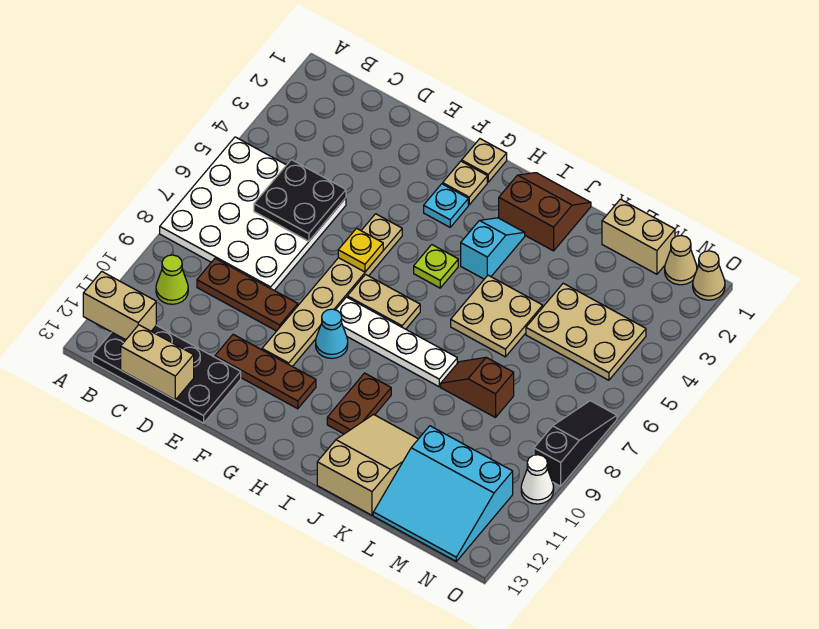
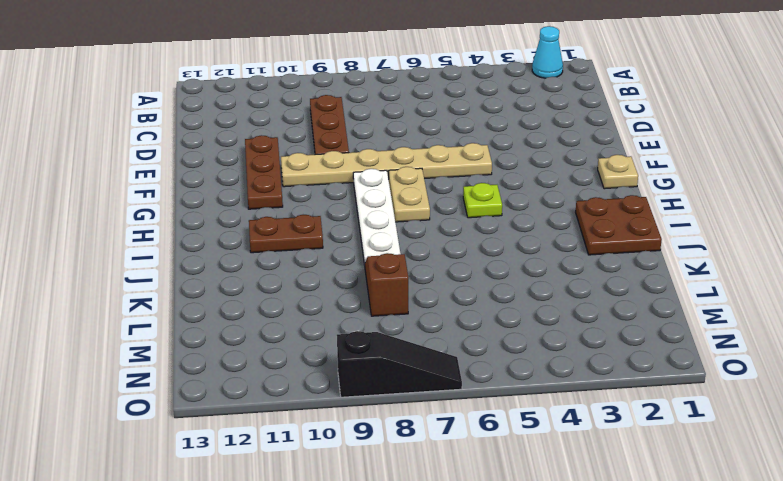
cyan 1x1 cone [532,26,563,78] -> cyan 1x1 cone moved to [316,309,348,358]
brown 2x2 plate [576,195,662,255] -> brown 2x2 slope [499,173,591,251]
none -> white 4x4 plate [160,137,346,290]
none -> lime 1x1 cone [156,255,188,304]
none -> black 2x4 plate [93,325,241,423]
none -> tan 1x1 plate [443,161,487,205]

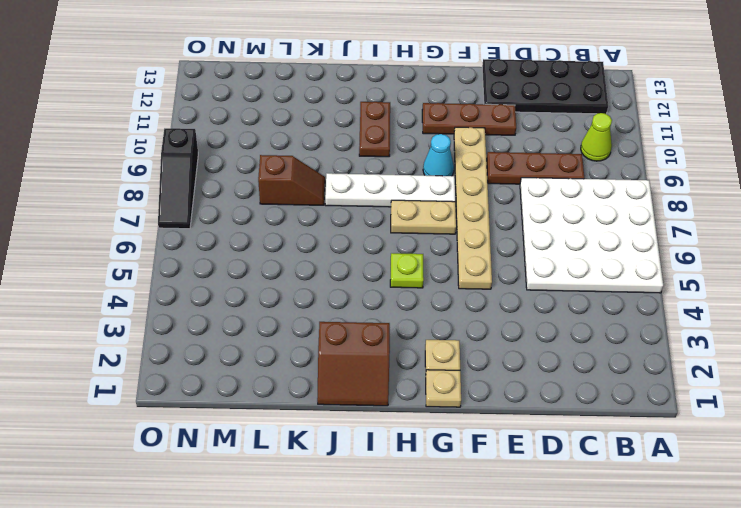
none -> cyan 1x1 plate [424,184,468,227]
none -> cyan 1x2 slope [461,218,525,279]
none -> tan 2x2 plate [451,275,543,357]
none -> tan 2x3 slope [317,415,418,515]

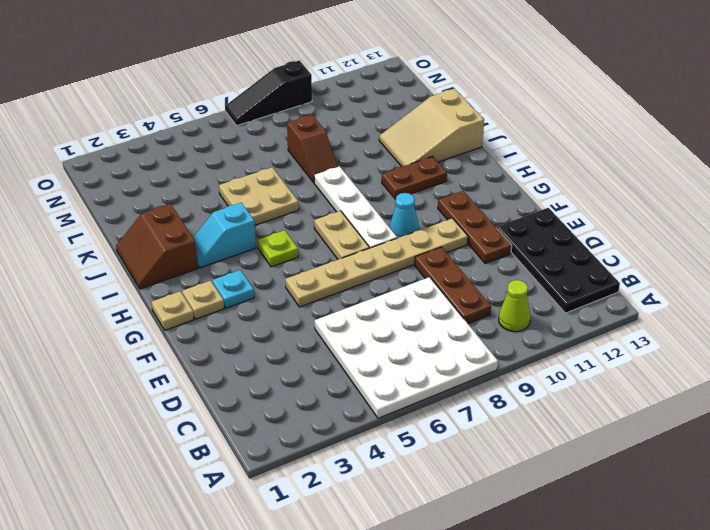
none -> tan 1x2 brick [602,199,675,274]
none -> tan 2x3 plate [526,283,646,380]
none -> cyan 3x3 slope [373,426,513,561]
none -> tan 1x1 cone [665,236,697,285]

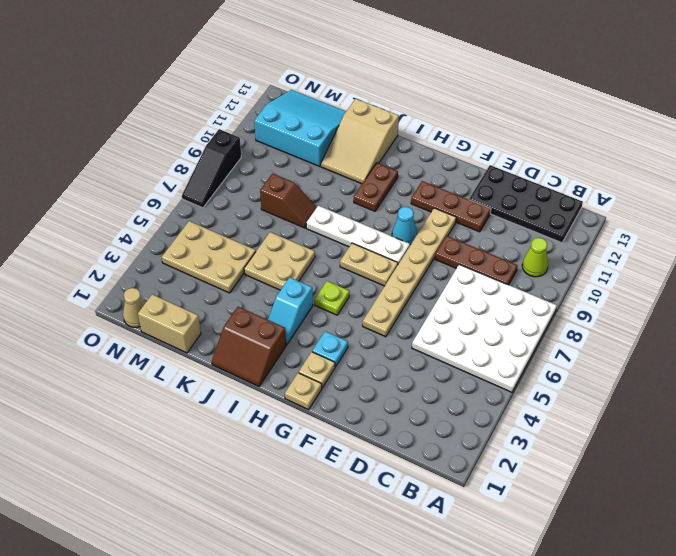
none -> tan 1x1 cone [693,251,725,300]
none -> white 1x1 cone [521,455,554,504]
none -> tan 1x2 brick [83,271,156,340]
none -> black 2x2 plate [254,160,346,241]

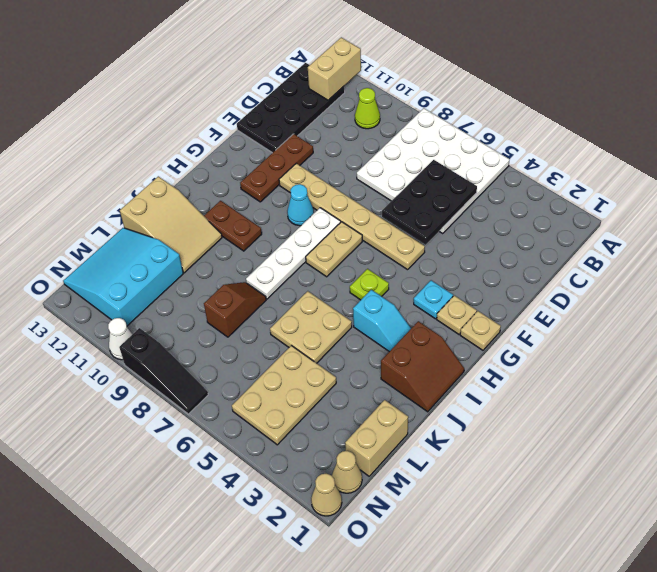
black 2x3 plate [382,160,477,245] -> black 2x2 plate [254,160,346,241]
none -> brown 1x3 plate [197,258,298,331]
none -> tan 1x2 brick [121,325,194,400]
none -> yellow 1x1 plate [338,228,383,272]

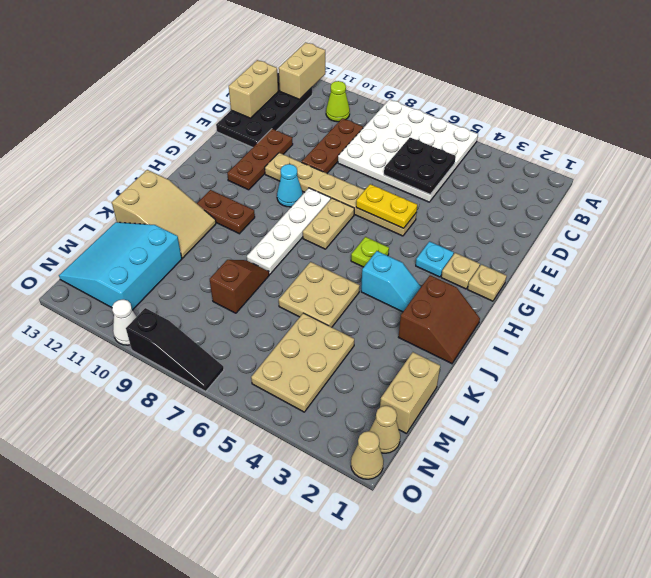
yellow 1x2 plate [356,184,417,228] -> yellow 1x1 plate [338,228,383,272]

